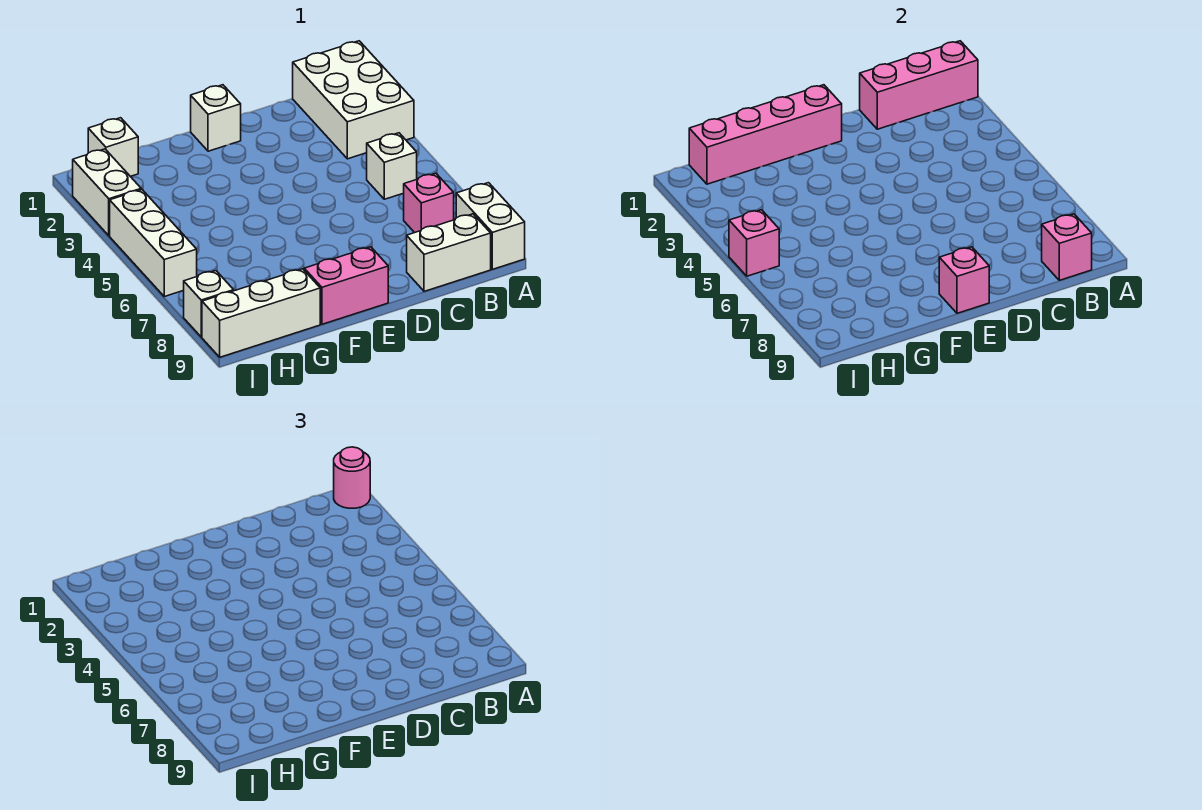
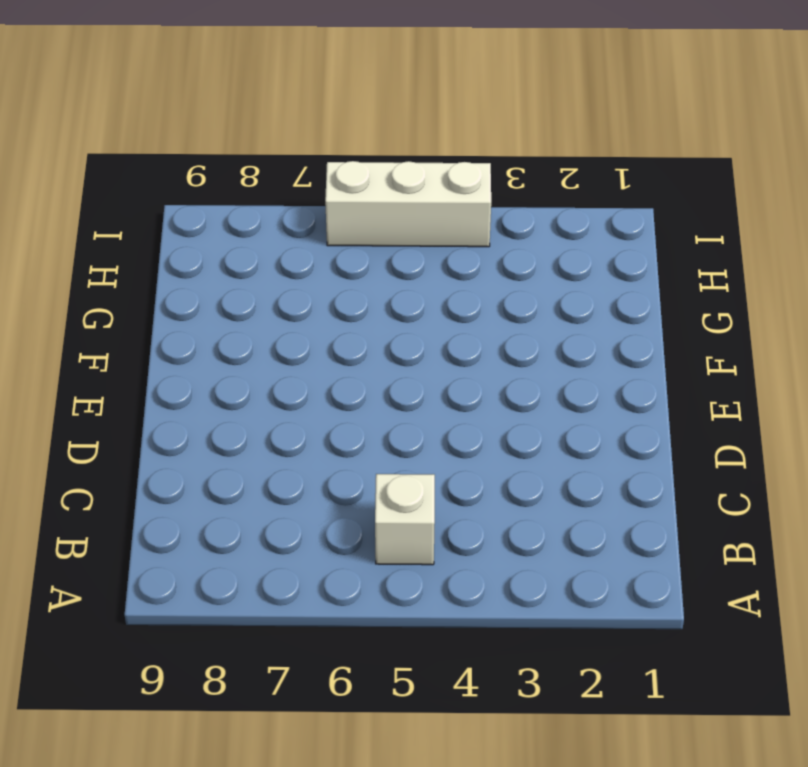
none -> white 2x3 brick [293,41,414,159]
none -> white 1x2 brick [456,183,525,269]
none -> pink 1x1 brick [404,173,454,233]

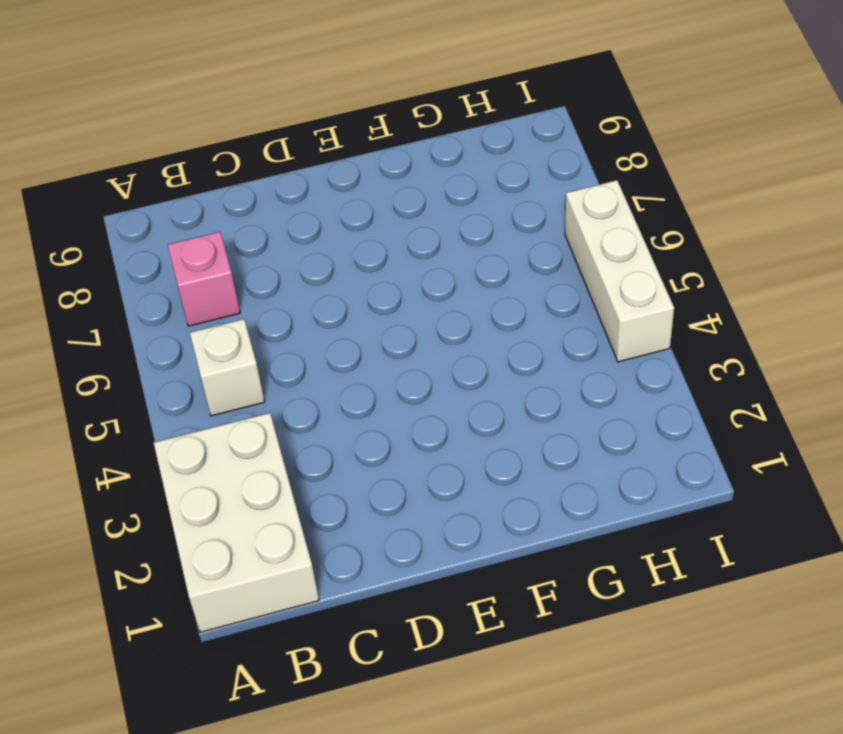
none -> white 1x2 brick [456,183,525,269]
none -> white 1x2 brick [407,214,491,291]
none -> white 1x1 brick [191,85,241,151]

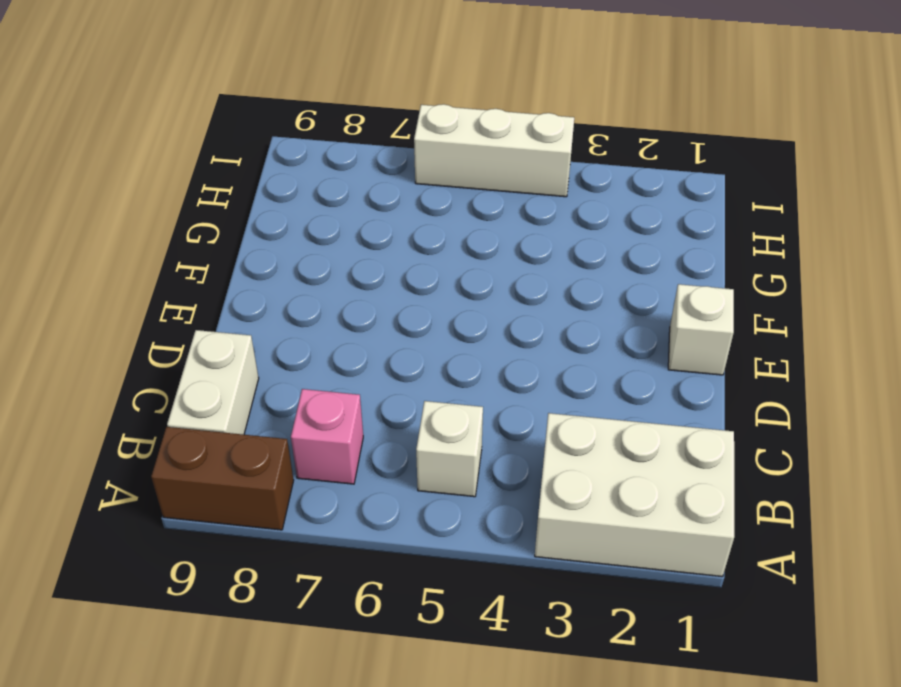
brown 1x2 brick [151,427,294,530] -> white 1x2 brick [456,183,525,269]
none -> pink 1x2 brick [304,247,388,324]
none -> white 1x3 brick [202,269,320,357]
none -> white 1x1 brick [88,118,138,176]

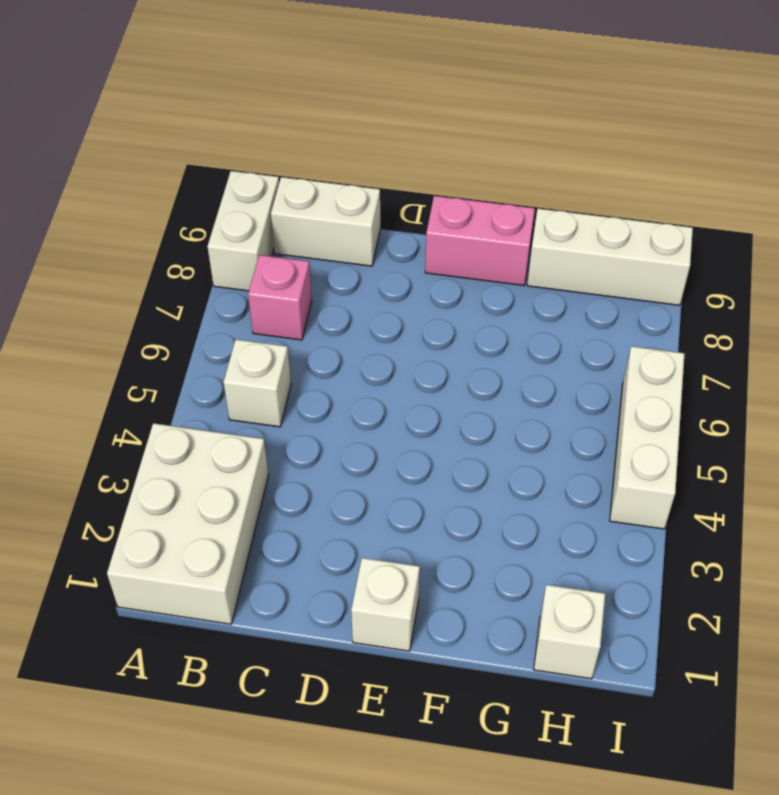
none -> white 1x2 brick [73,149,141,236]
none -> white 1x1 brick [184,271,234,337]
none -> pink 1x3 brick [860,41,978,129]

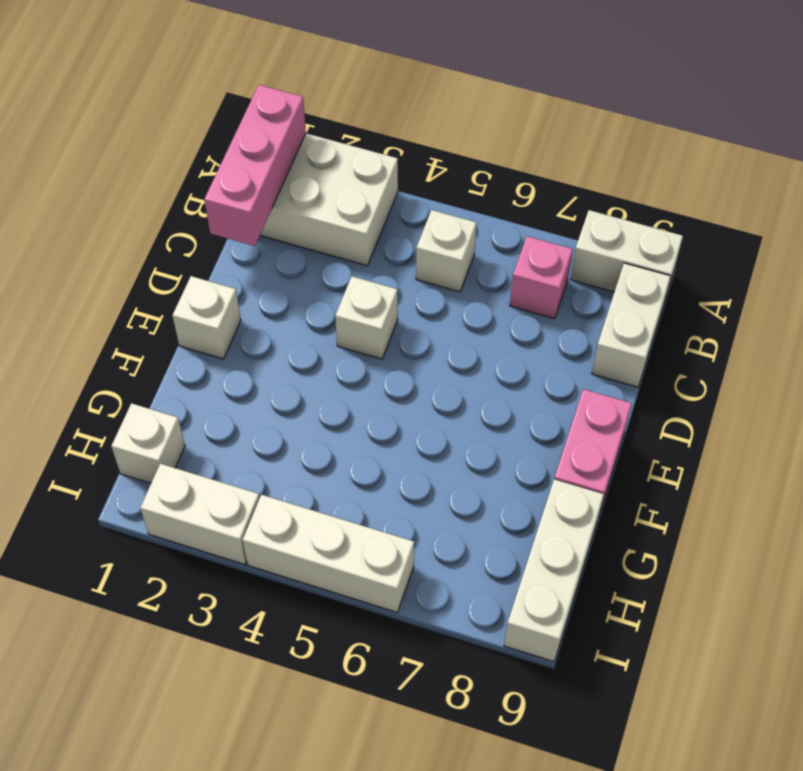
white 1x1 brick [335,276,398,359] -> white 1x1 brick moved to [184,271,234,337]
none -> pink 1x1 brick [1042,214,1092,280]
none -> pink 1x4 brick [689,85,842,184]
none -> pink 1x1 brick [939,247,989,313]

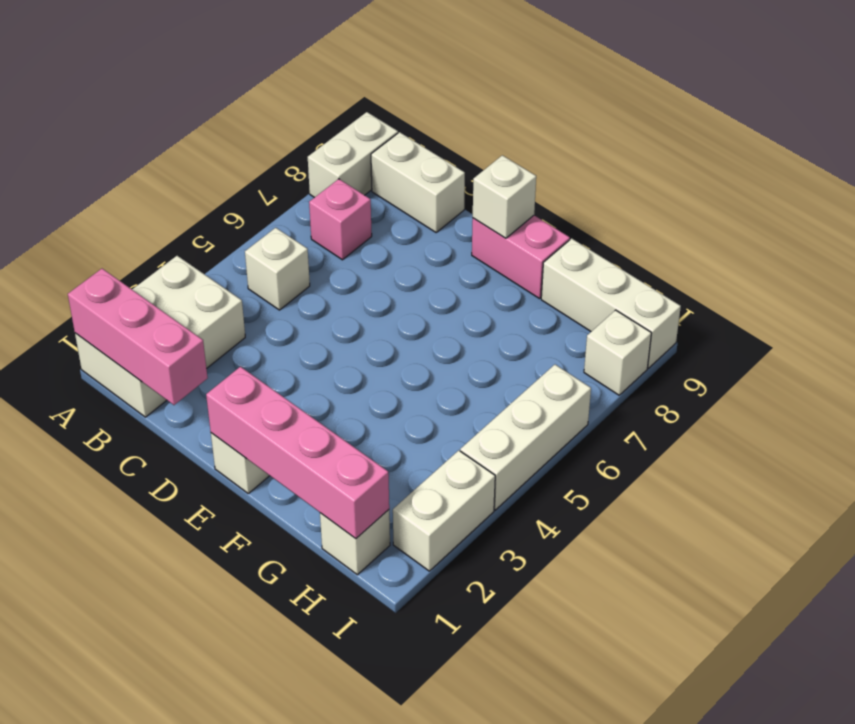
white 1x1 brick [473,155,536,238] -> pink 1x1 brick [939,247,989,313]
none -> pink 1x1 brick [1042,214,1092,280]
none -> pink 1x1 brick [729,210,779,276]
none -> pink 1x1 round brick [334,447,370,508]

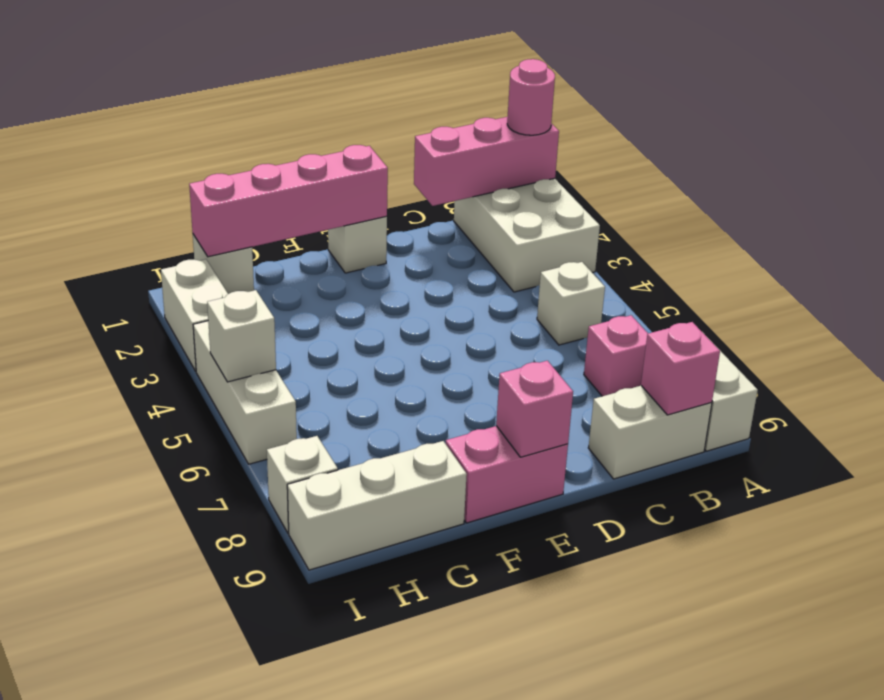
white 1x1 brick [207,290,276,382] -> pink 1x1 brick [729,210,779,276]

